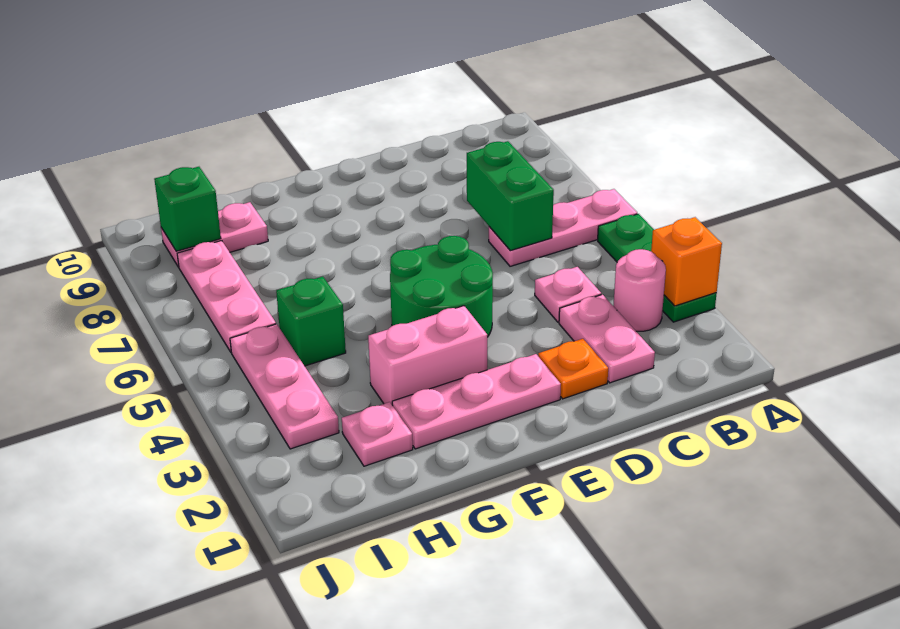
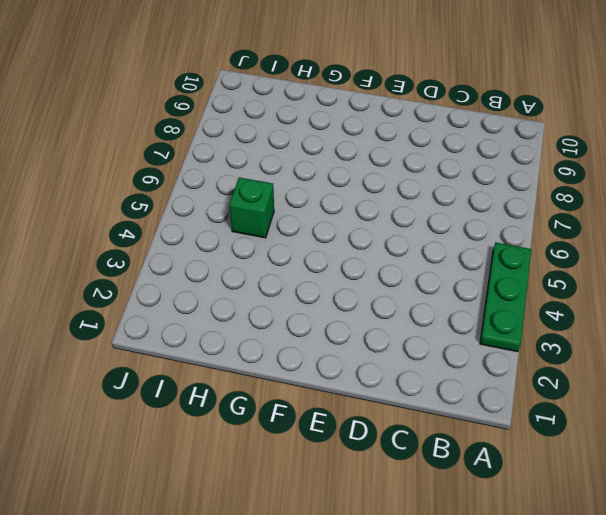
none -> pink 1x3 plate [489,189,637,266]
none -> pink 1x1 round brick [613,249,666,331]
none -> pink 1x2 plate [559,295,655,383]

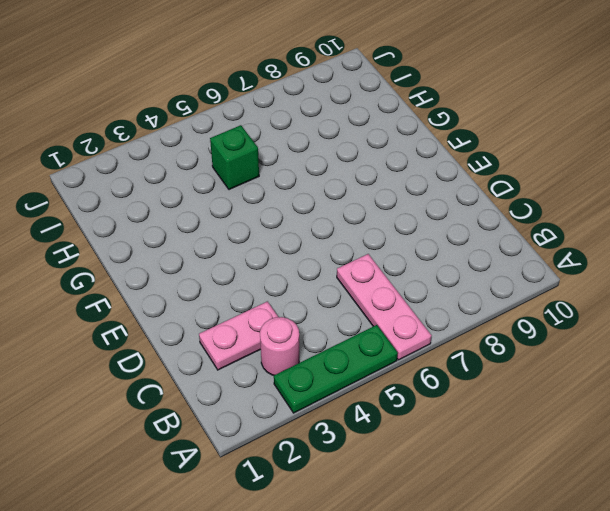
none -> pink 1x1 plate [535,267,601,322]
none -> orange 1x1 plate [538,339,608,399]
none -> pink 1x3 plate [392,354,561,449]

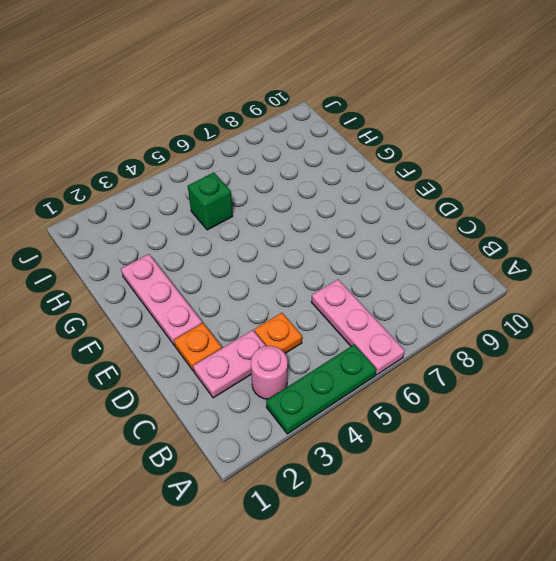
orange 1x1 plate [254,313,302,353] -> pink 1x1 plate [535,267,601,322]
none -> green 2x2 round brick [390,236,493,337]
none -> pink 1x2 brick [368,306,487,404]
none -> pink 1x1 plate [342,402,413,466]

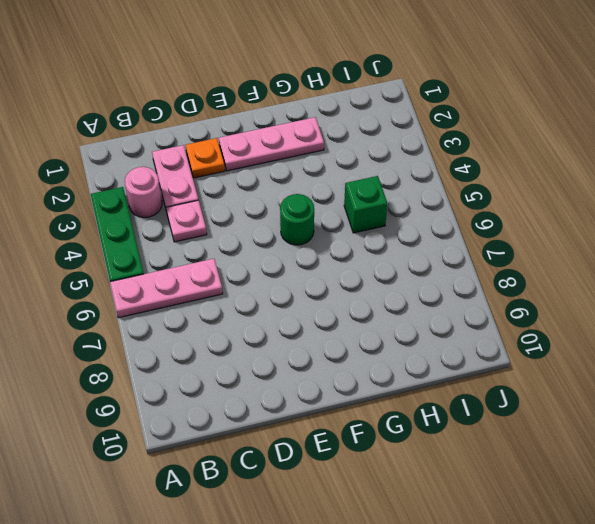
green 1x1 round brick [280,194,314,245] -> green 2x2 round brick [390,236,493,337]
none -> pink 1x2 brick [368,306,487,404]
none -> pink 1x1 plate [342,402,413,466]
none -> pink 1x2 plate [161,202,268,267]

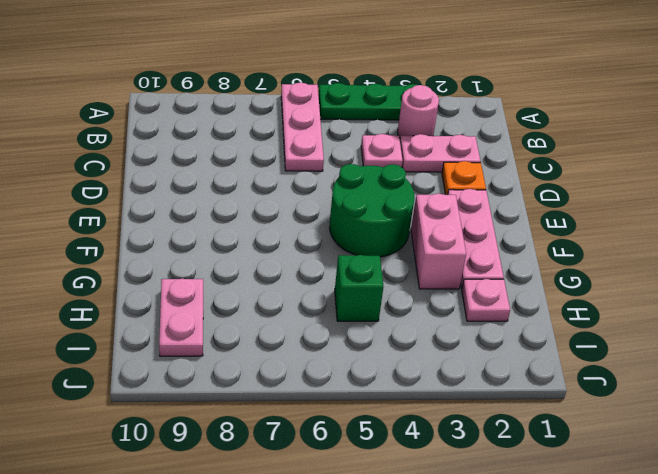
none -> pink 1x3 plate [230,324,339,449]
none -> pink 1x3 plate [177,241,276,352]
none -> orange 1x1 brick [651,217,722,306]

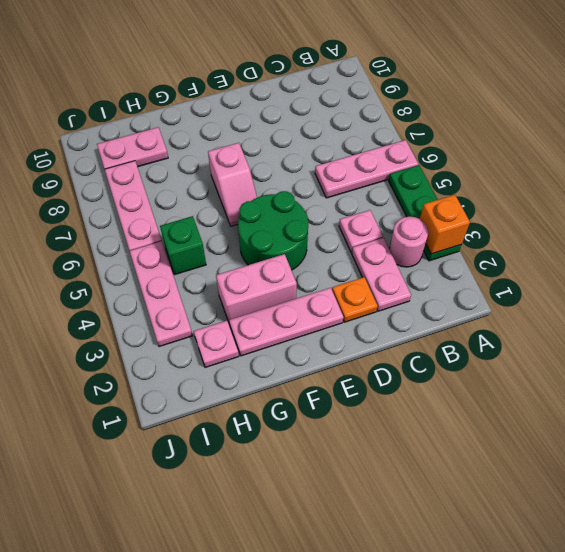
pink 1x2 slope [208,143,257,226] -> none
none -> green 1x2 brick [467,141,554,251]
none -> green 1x1 brick [154,167,221,251]

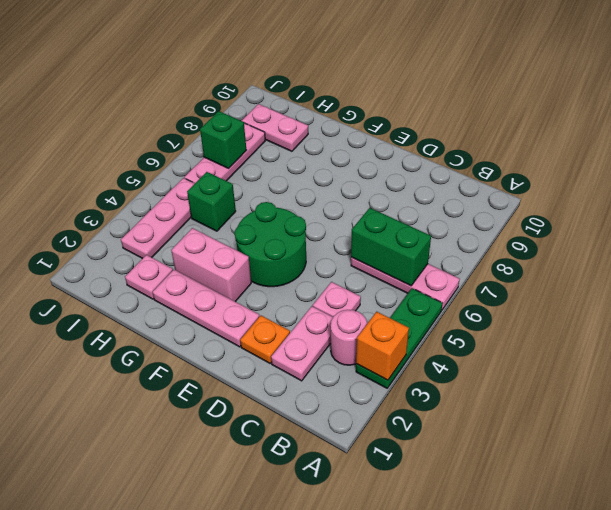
green 1x2 brick [351,208,431,286] -> green 1x2 brick turned to [467,141,554,251]
green 1x1 brick [200,111,246,168] -> green 1x1 brick moved to [154,167,221,251]

